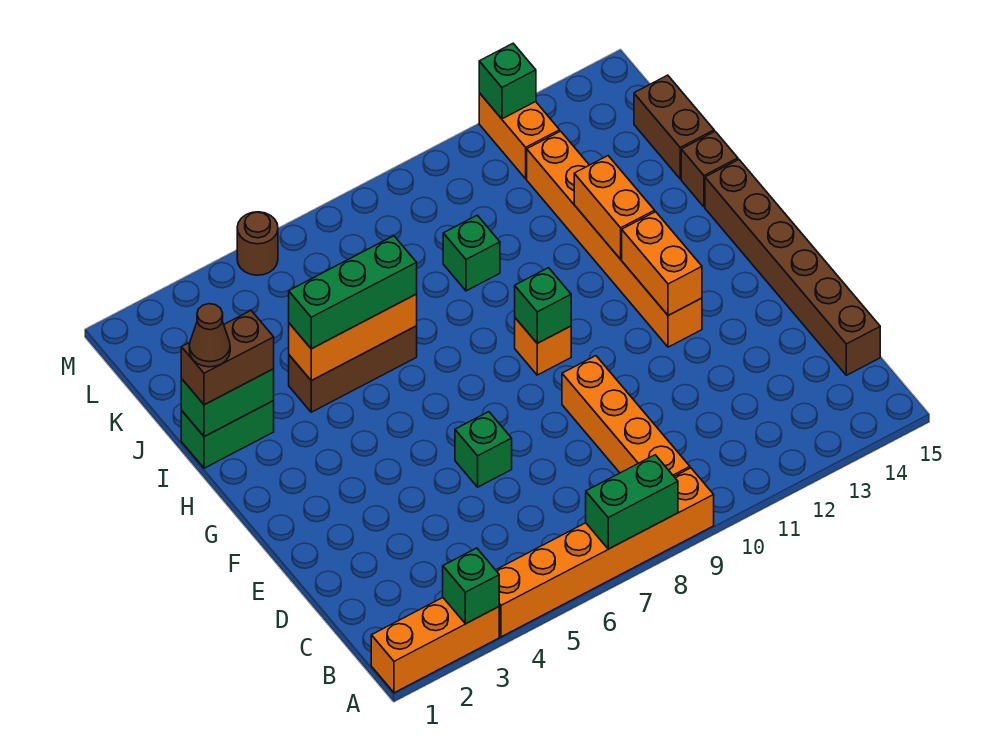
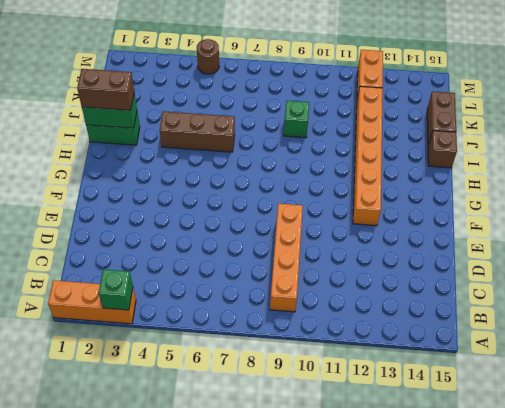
none -> orange 1x6 brick [496,468,714,637]
none -> brown 1x6 brick [705,160,880,375]
none -> green 1x1 brick [455,412,512,487]

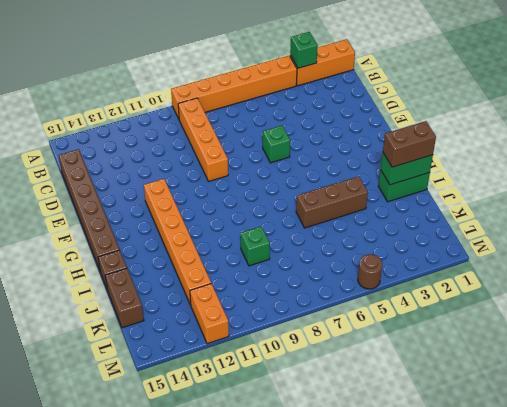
none -> orange 1x1 brick [515,318,571,375]
none -> green 1x2 brick [586,455,678,549]
none -> orange 1x2 brick [622,212,702,316]

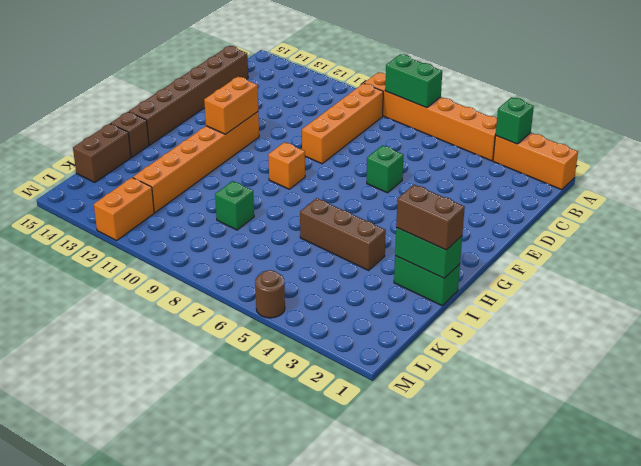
none -> green 1x1 brick [515,268,571,343]
none -> orange 1x2 brick [574,156,655,259]
none -> orange 1x3 brick [289,294,417,381]

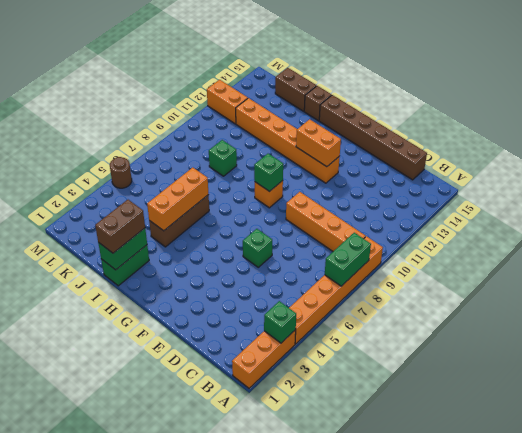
none -> orange 1x2 brick [574,156,655,259]
none -> green 1x1 brick [479,44,536,119]
none -> green 1x3 brick [289,236,417,349]

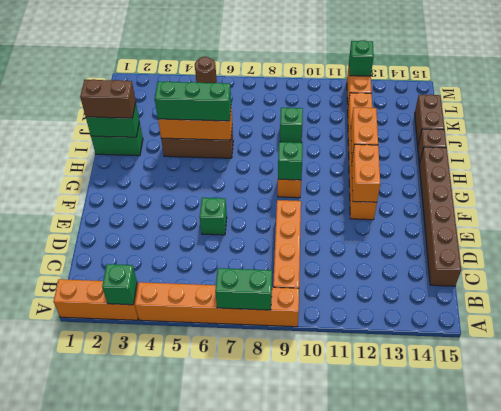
none -> brown 1x1 cone [189,304,230,367]

